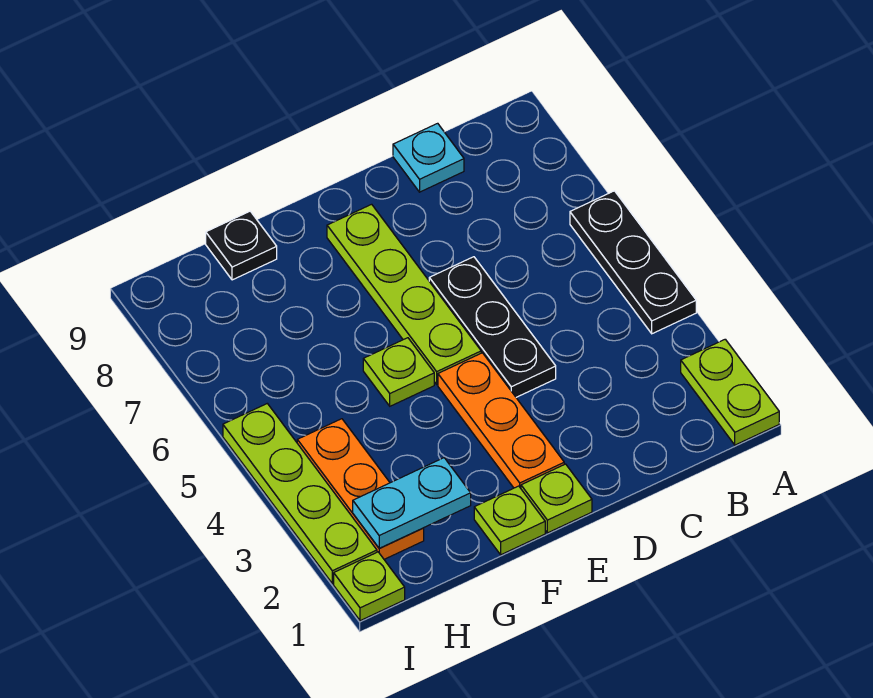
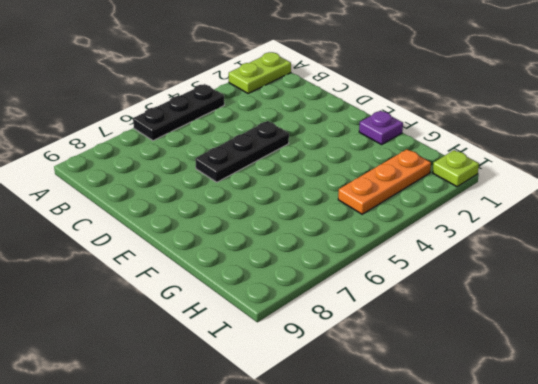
purple 1x1 plate [359,111,403,145] -> lime 1x1 plate [474,486,545,555]
none -> cyan 1x1 plate [393,123,464,192]
none -> lime 1x1 plate [521,464,592,533]
none -> orange 1x3 plate [438,353,564,488]

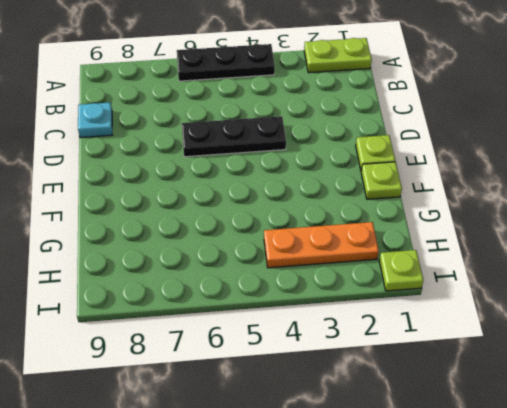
none -> orange 1x3 plate [438,353,564,488]
none -> lime 1x4 plate [327,204,481,384]
none -> lime 1x1 plate [363,338,434,406]

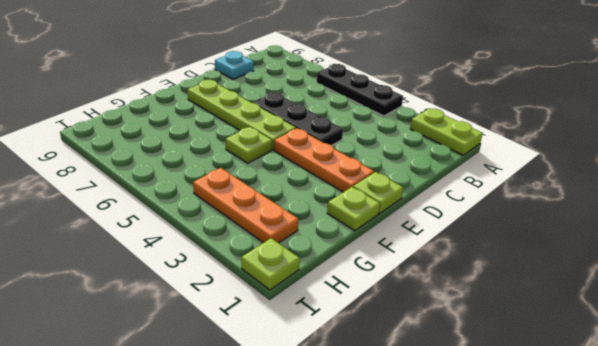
none -> black 1x1 plate [206,211,277,280]
none -> lime 1x4 plate [223,404,377,584]
none -> cyan 1x2 plate [353,458,471,548]

